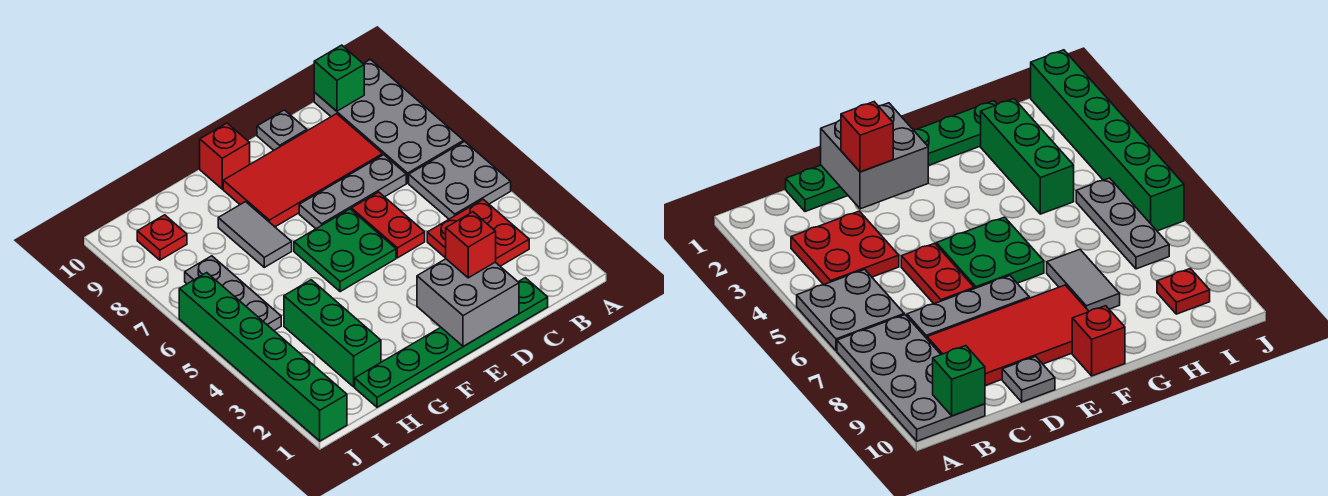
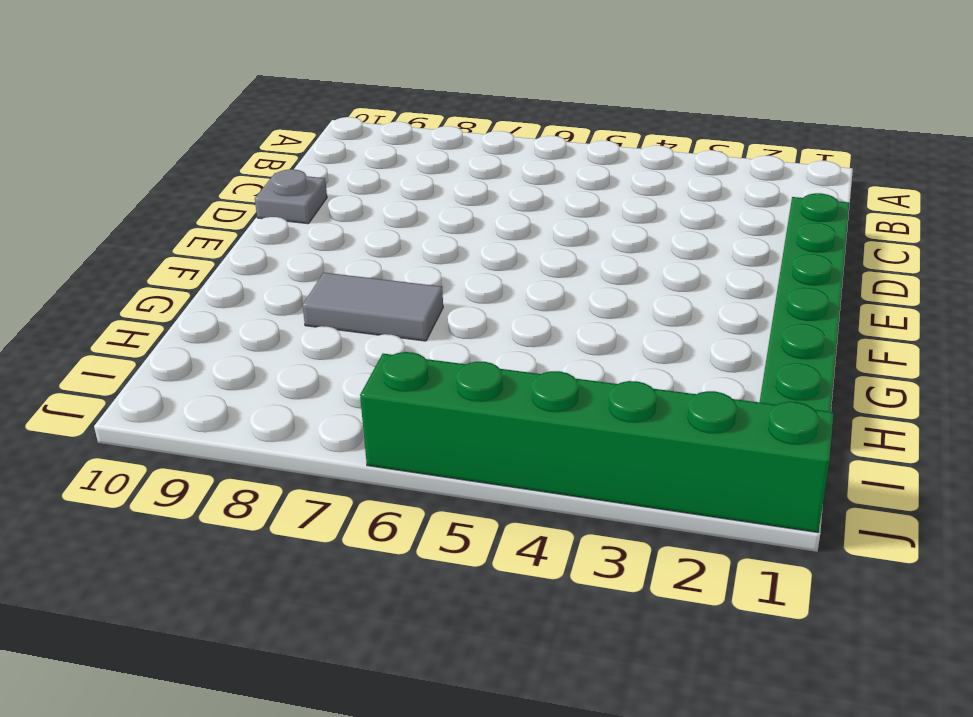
none -> grey 2x2 plate [409,141,511,219]
none -> grey 2x4 plate [314,59,464,183]
none -> red 2x2 plate [427,199,529,266]

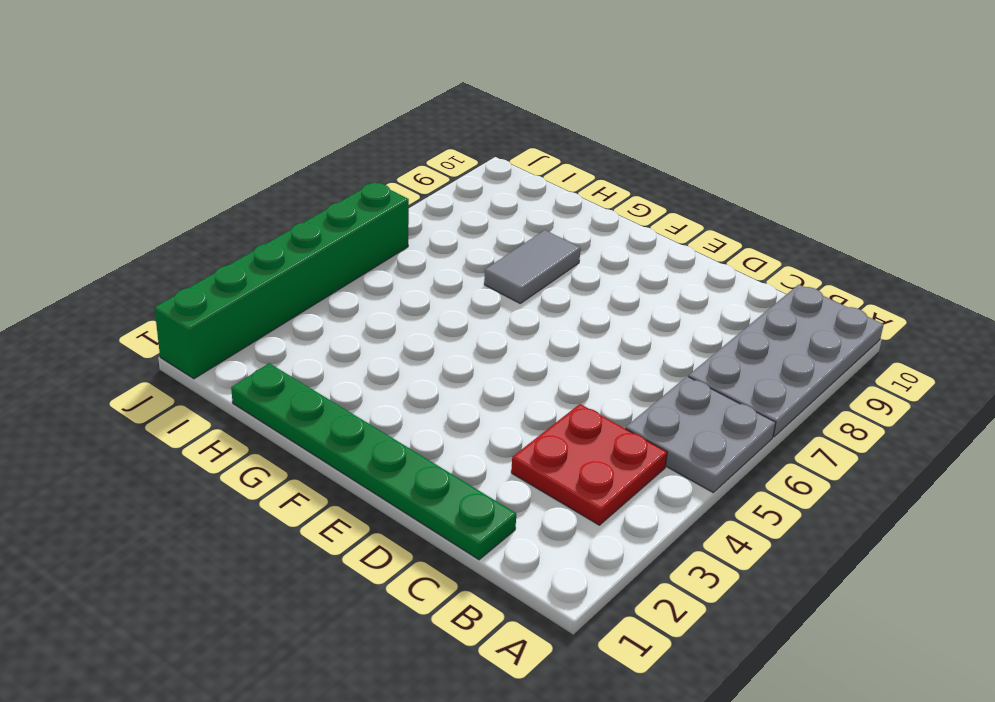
none -> grey 1x3 plate [299,155,406,229]
none -> red 2x4 tile [223,114,383,227]
none -> red 1x2 plate [351,192,425,258]

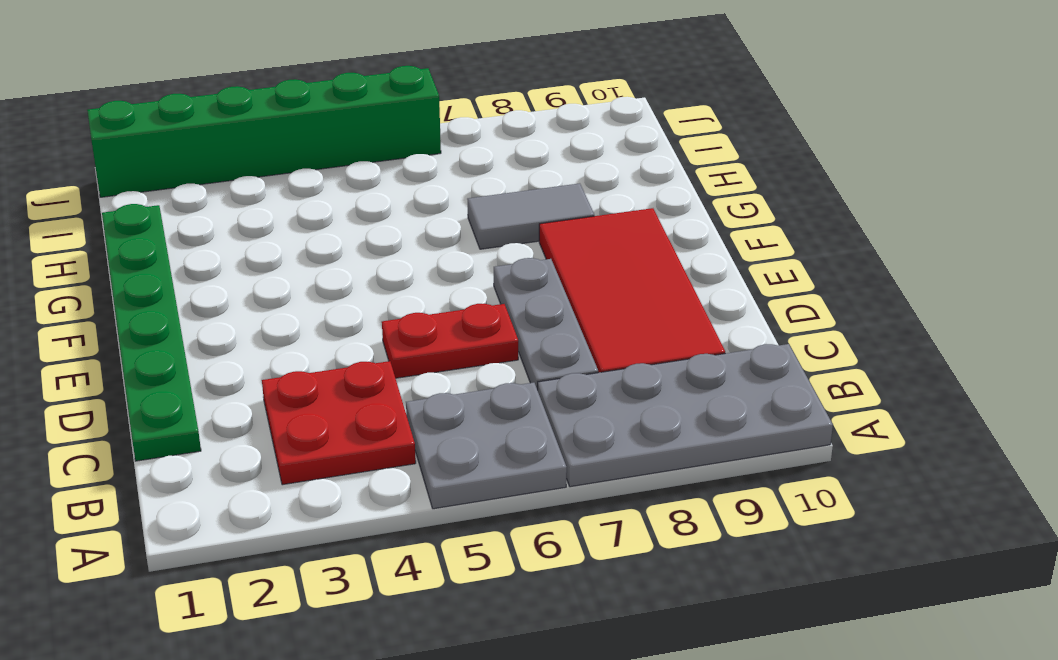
none -> grey 1x1 plate [257,110,307,150]
none -> green 2x2 plate [294,209,396,292]
none -> red 1x1 brick [200,123,250,189]

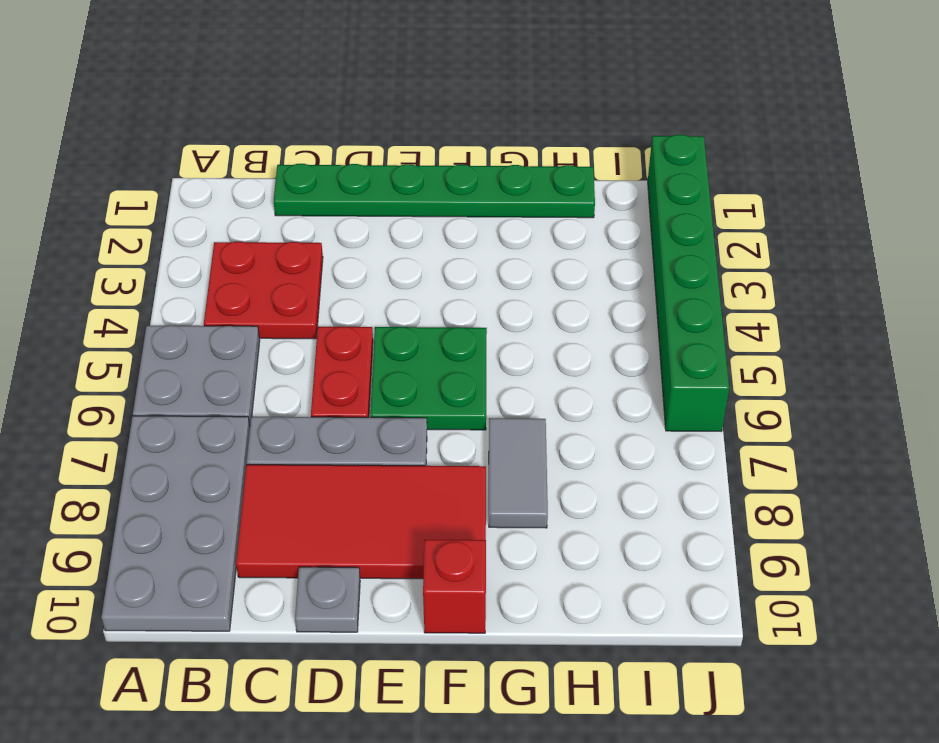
none -> green 1x3 brick [284,280,381,387]
none -> grey 1x3 plate [185,256,281,330]
none -> red 1x1 plate [137,215,187,260]

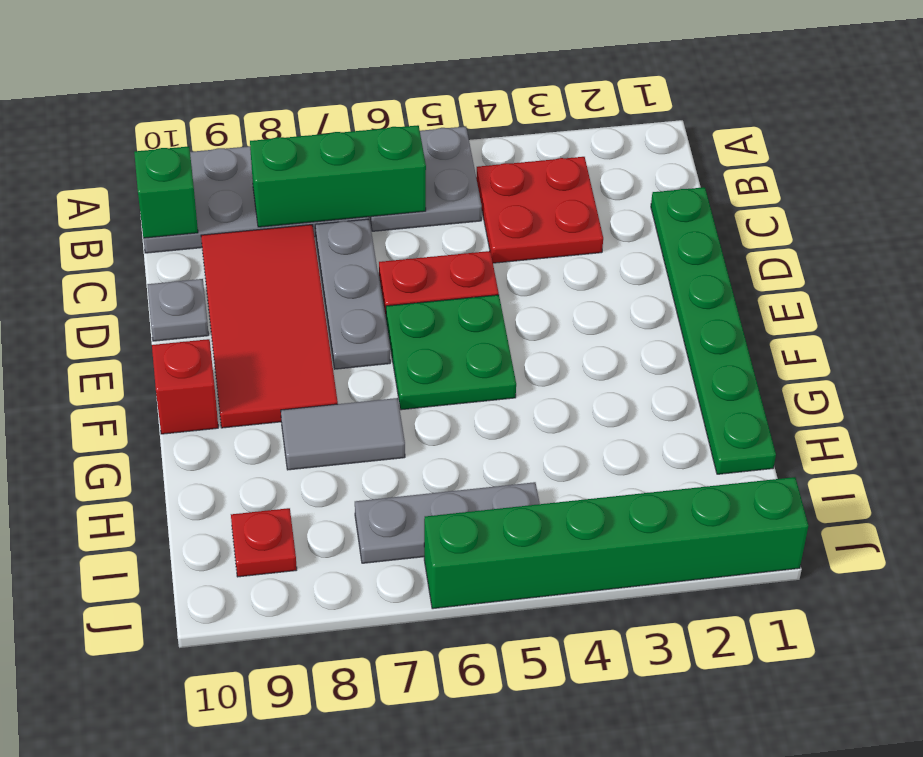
green 1x3 brick [250,125,426,227] -> green 1x3 brick moved to [284,280,381,387]
none -> grey 2x2 brick [417,259,519,347]
none -> red 1x1 brick [446,212,496,278]

